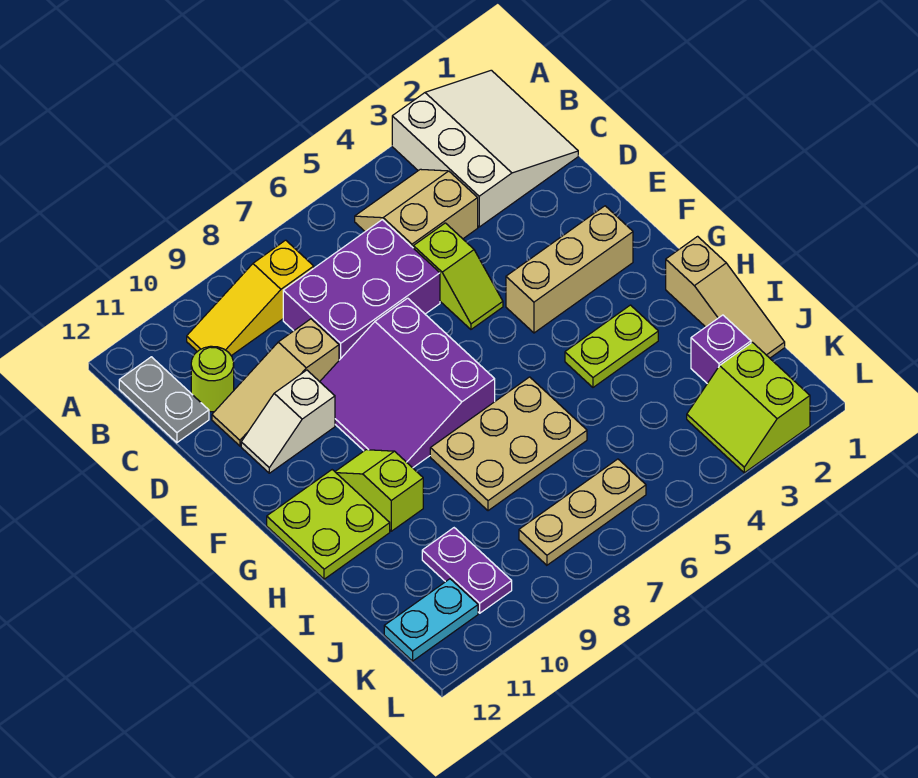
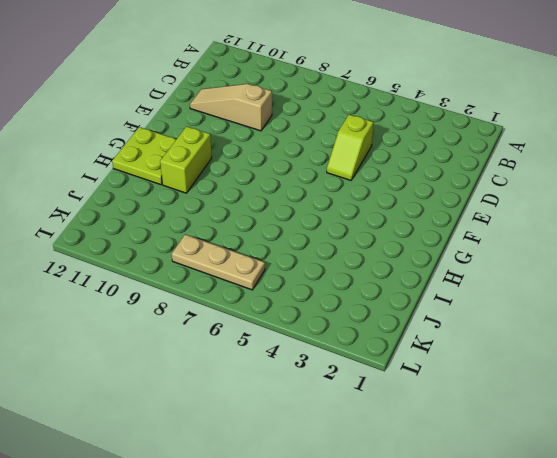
lime 1x2 brick [160,126,212,193] -> lime 1x2 slope [335,450,423,531]
none -> white 3x3 slope [392,70,578,227]
none -> tan 2x2 slope [355,169,478,247]
none -> yellow 1x3 slope [187,240,314,356]

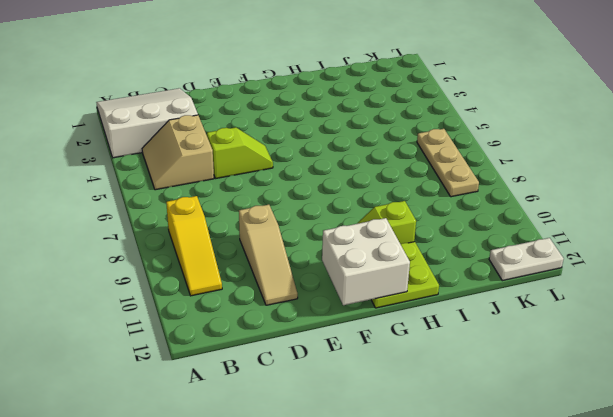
white 2x2 brick [322,218,410,305] -> none
white 1x2 plate [489,238,564,281] -> cyan 1x2 plate [384,579,478,661]
none -> grey 1x2 plate [119,357,209,443]
none -> purple 2x3 brick [283,220,440,360]
none -> lime 1x1 round brick [191,346,234,412]

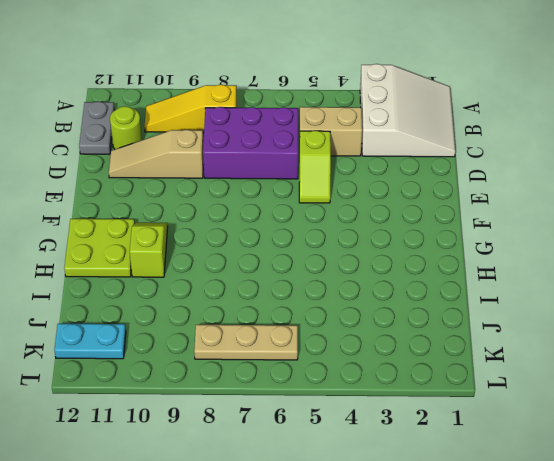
none -> purple 3x3 slope [320,298,495,468]
none -> white 1x2 slope [241,370,335,473]
none -> tan 1x3 brick [506,206,633,333]

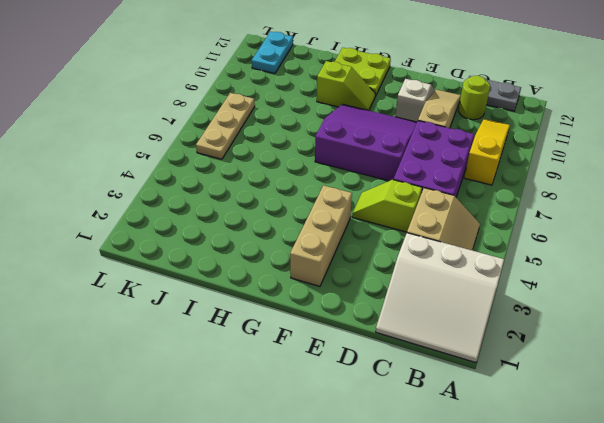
none -> tan 1x3 slope [666,236,785,358]
none -> lime 1x2 plate [565,305,658,387]
none -> tan 2x3 plate [430,377,587,511]

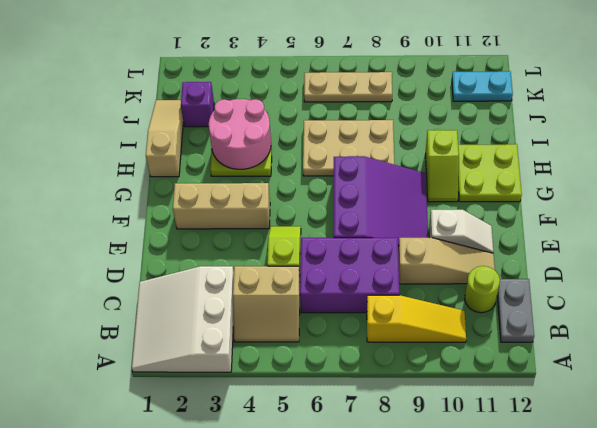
pink 2x2 round brick [209,99,271,169] -> none
none -> purple 1x2 plate [422,528,512,613]
none -> lime 2x2 slope [687,342,810,473]

